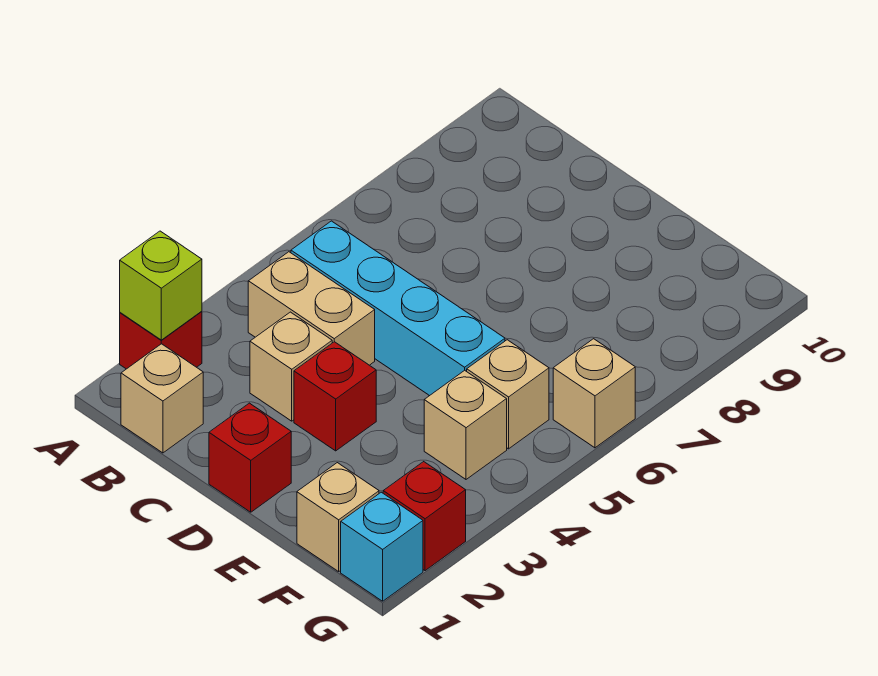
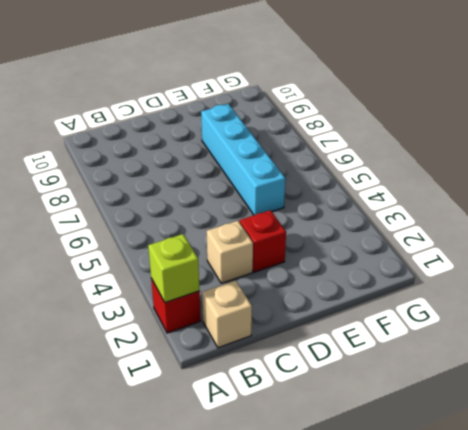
cyan 1x4 brick [201,104,285,215] -> cyan 1x4 brick turned to [291,221,505,396]
none -> tan 1x2 brick [248,252,375,365]
none -> red 1x1 brick [209,403,291,512]
none -> tan 1x1 brick [297,463,379,572]

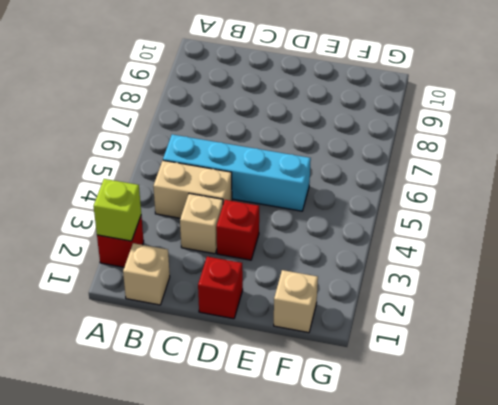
none -> tan 1x1 brick [424,370,507,479]
none -> tan 1x1 brick [467,340,549,449]
none -> cyan 1x1 brick [341,492,423,601]

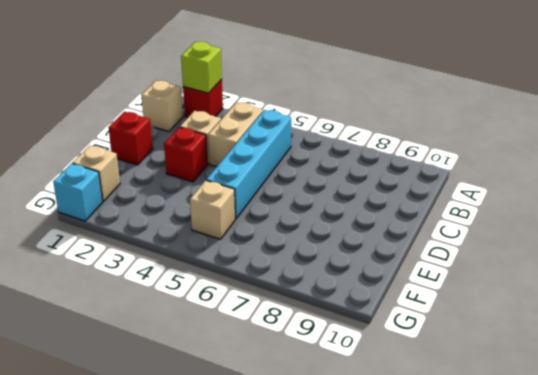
none -> tan 1x1 brick [424,370,507,479]
none -> red 1x1 brick [383,462,466,571]
none -> tan 1x1 brick [553,339,635,448]

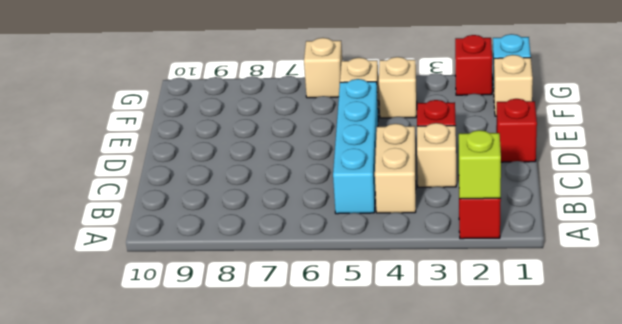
none -> tan 1x1 brick [121,344,203,453]

